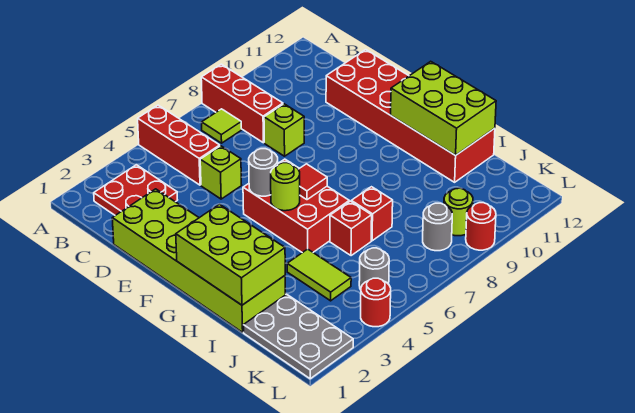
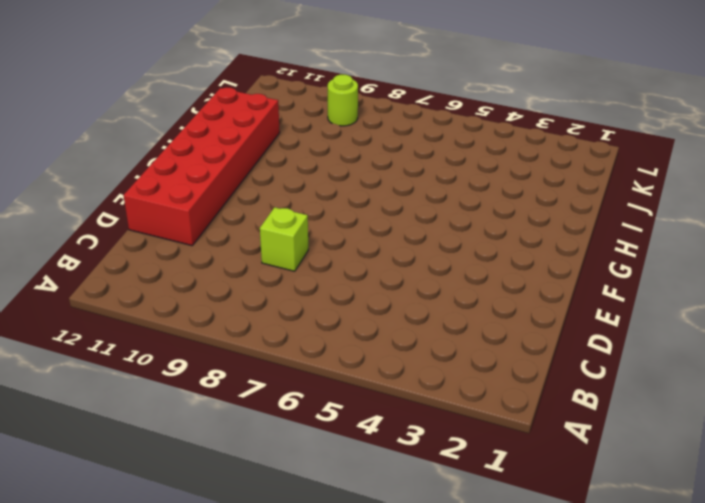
none -> red 1x3 brick [138,105,220,185]
none -> red 1x3 brick [201,64,283,143]
none -> red 2x2 plate [94,165,177,215]

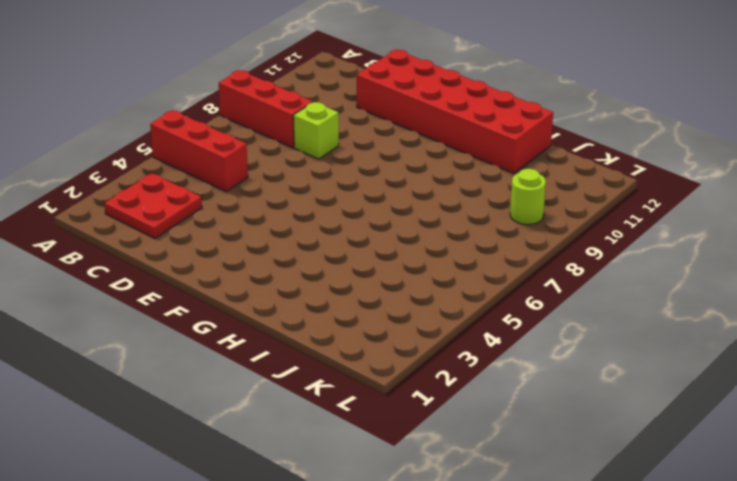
none -> lime 1x1 tile [202,109,242,143]
none -> lime 2x6 brick [112,189,286,332]
none -> lime 1x1 brick [200,146,242,199]

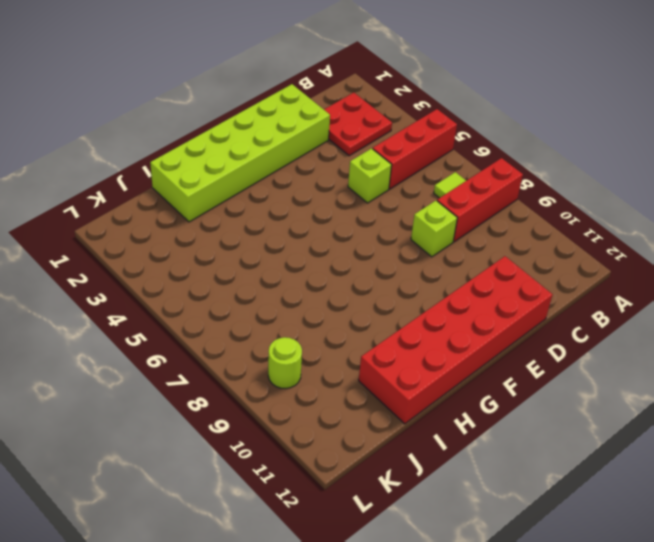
none -> red 2x3 brick [243,159,349,253]
none -> lime 1x2 tile [287,249,351,301]
none -> red 1x1 brick [330,201,372,256]

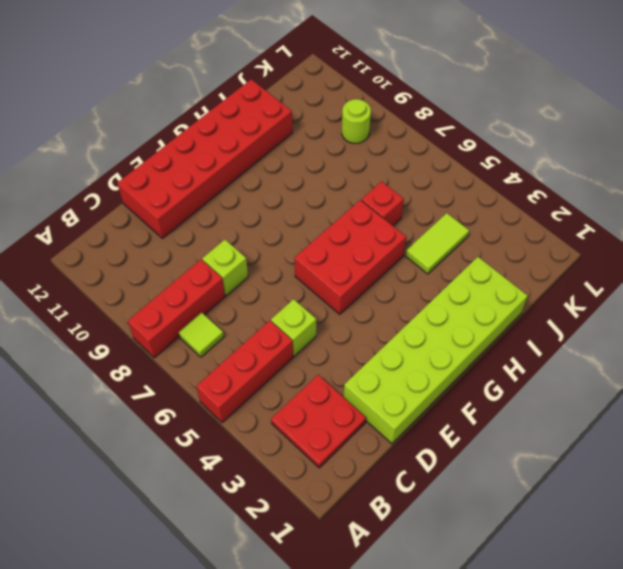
none -> red 1x1 brick [351,187,393,241]
none -> grey 2x3 plate [243,294,353,379]
none -> grey 1x1 round brick [359,248,389,290]

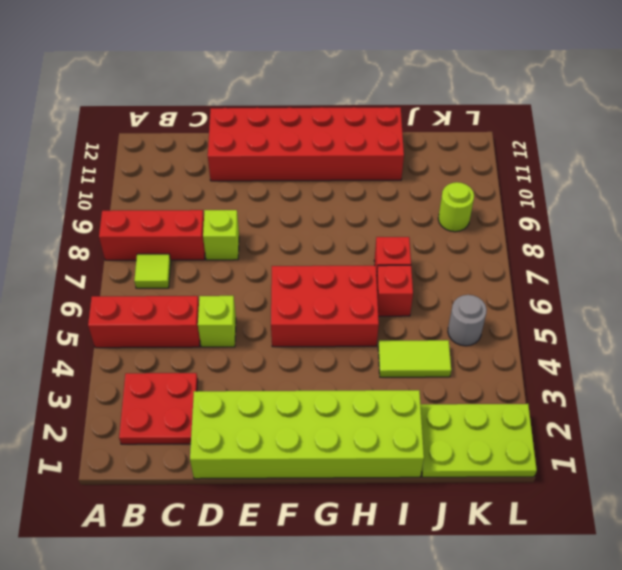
lime 2x3 plate [421,404,537,477] -> grey 2x3 plate [243,294,353,379]
none -> grey 1x1 round brick [423,203,452,251]
none -> red 1x1 round brick [361,278,391,327]
none -> red 1x1 round brick [466,203,496,250]

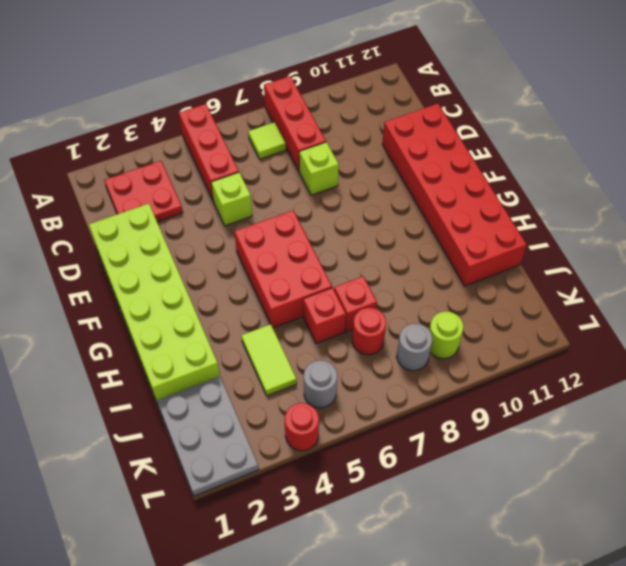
red 1x1 round brick [352,308,386,355] -> red 1x1 round brick moved to [466,203,496,250]
none -> grey 1x1 round brick [249,149,278,196]
none -> lime 2x3 brick [176,204,285,305]
none -> lime 1x1 round brick [271,163,300,211]

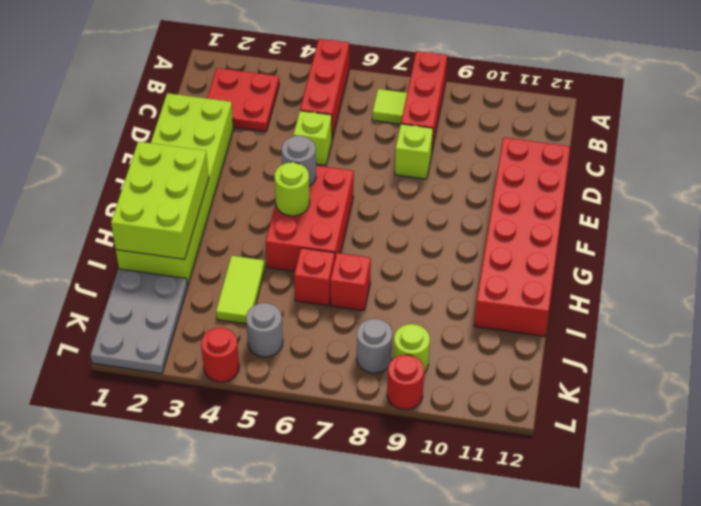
none -> red 1x1 tile [298,164,327,200]
none -> lime 2x3 brick [391,61,496,155]

